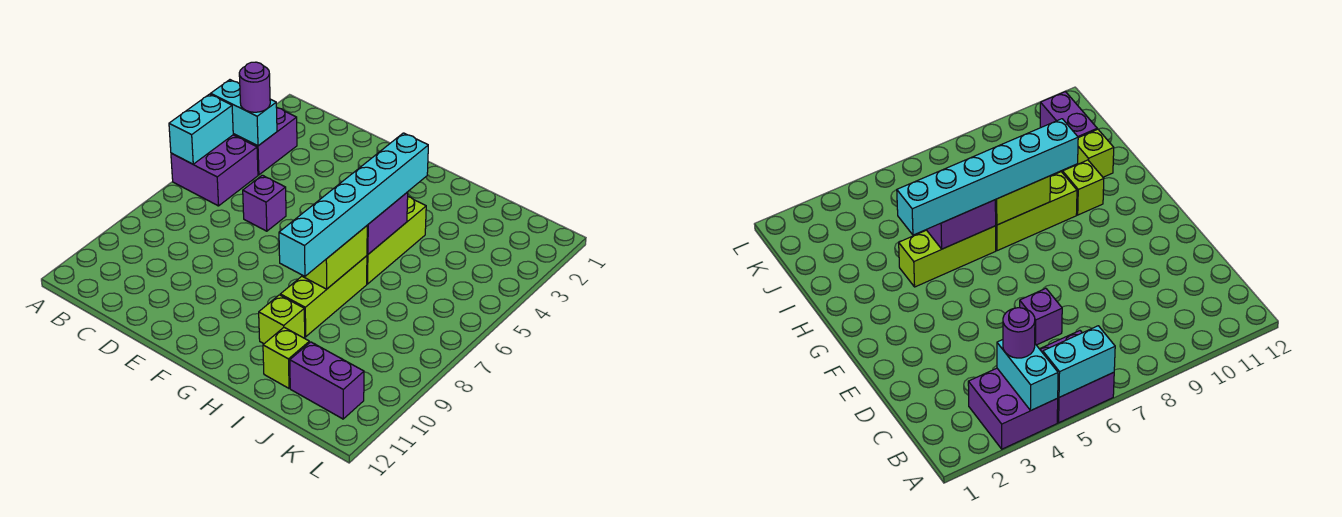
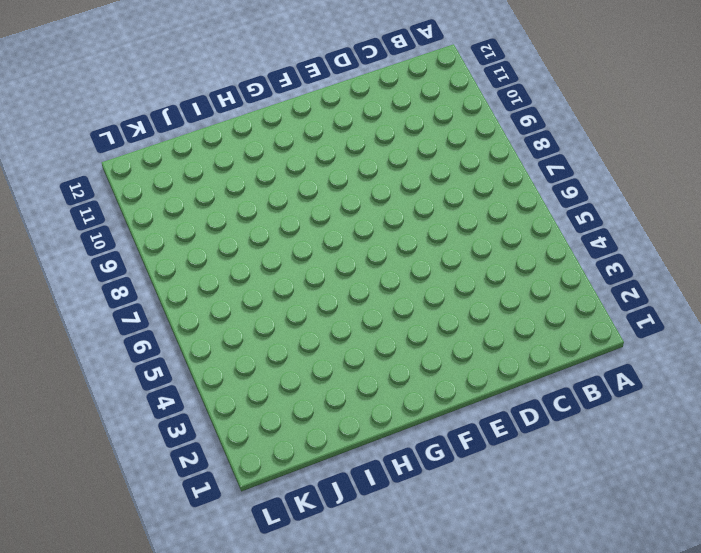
none -> purple 2x2 brick [233,107,297,175]
none -> purple 2x2 brick [171,135,258,206]
none -> purple 1x1 brick [243,175,286,231]

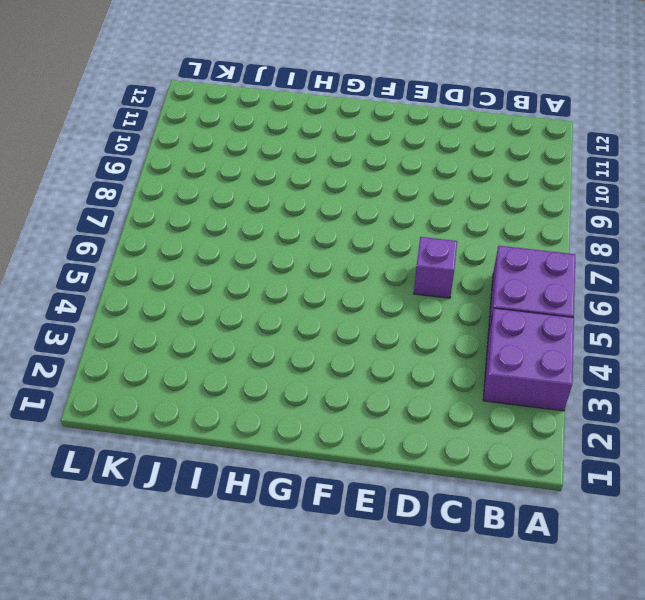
none -> lime 1x3 brick [367,197,426,284]
none -> lime 1x3 brick [280,256,367,337]
none -> lime 1x1 brick [259,295,305,344]

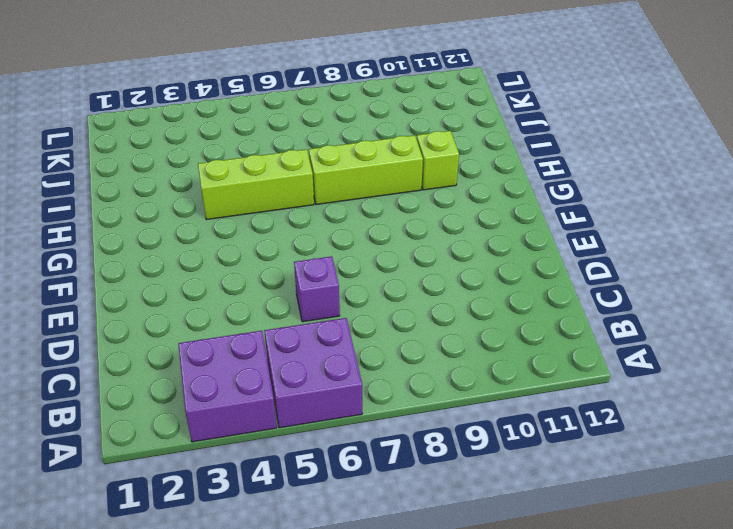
none -> lime 1x1 brick [263,327,309,388]
none -> purple 1x2 brick [290,342,364,419]
none -> cyan 1x2 brick [211,80,277,146]

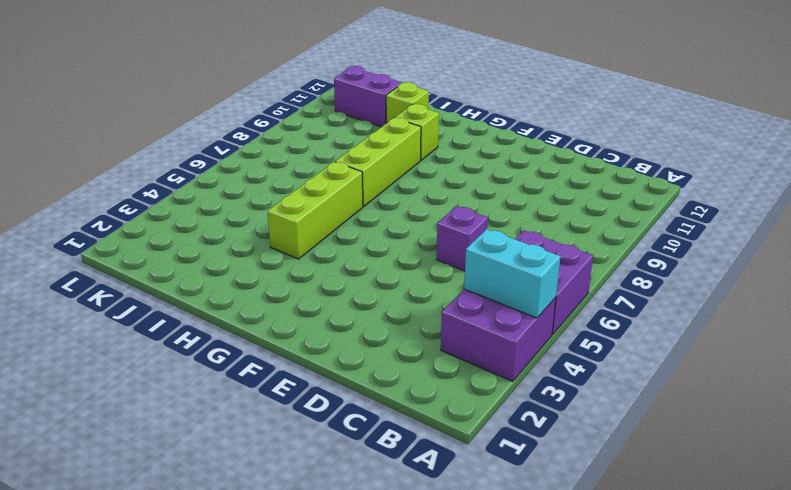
none -> cyan 1x2 brick [169,94,233,164]
none -> purple 1x2 brick [367,192,408,255]
none -> lime 1x2 brick [302,226,367,289]

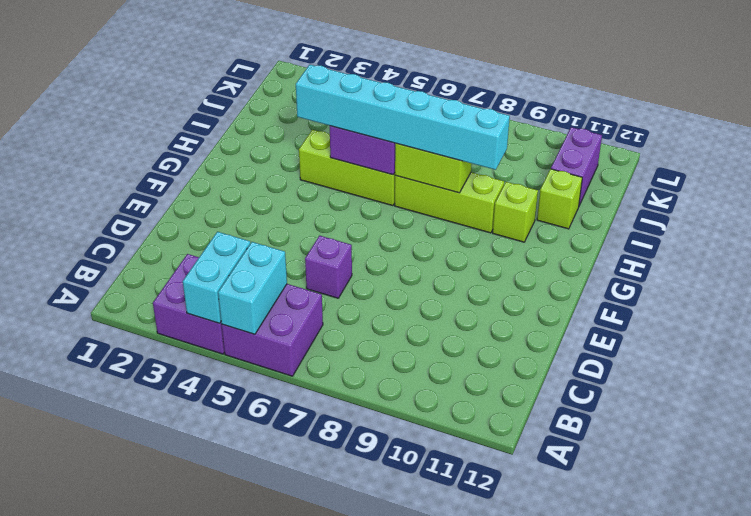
cyan 1x2 brick [218,242,287,334] -> cyan 1x2 brick turned to [169,94,233,164]
none -> purple 1x1 round brick [239,62,270,112]

